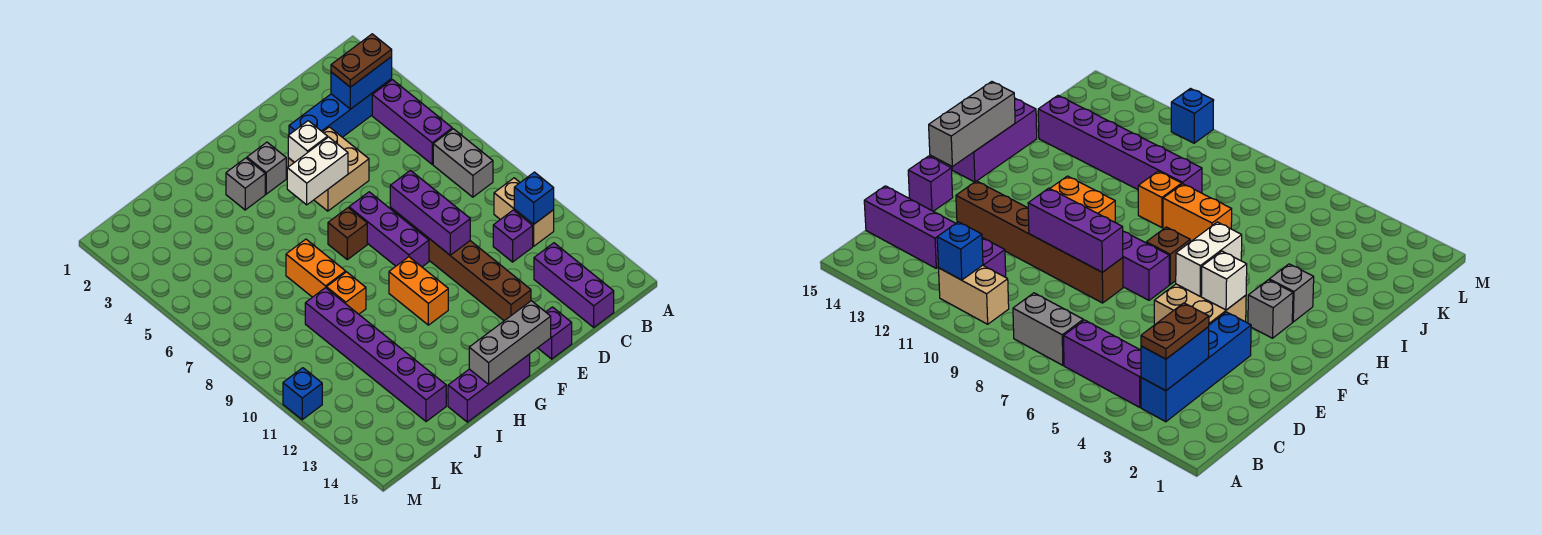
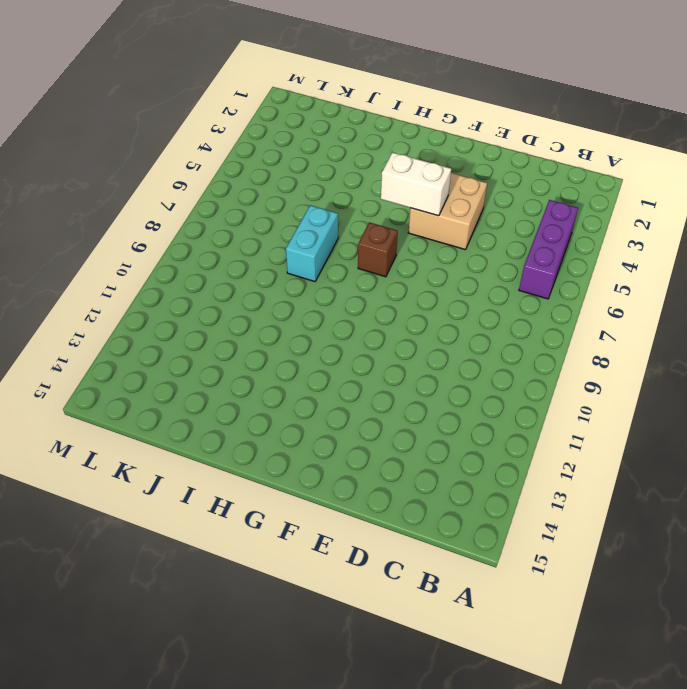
cyan 1x2 brick [286,205,338,282] -> orange 1x2 brick [286,239,346,297]
none -> blue 1x4 brick [289,79,392,137]
none -> grey 1x2 brick [433,129,493,197]
none -> tan 1x2 brick [494,178,554,246]

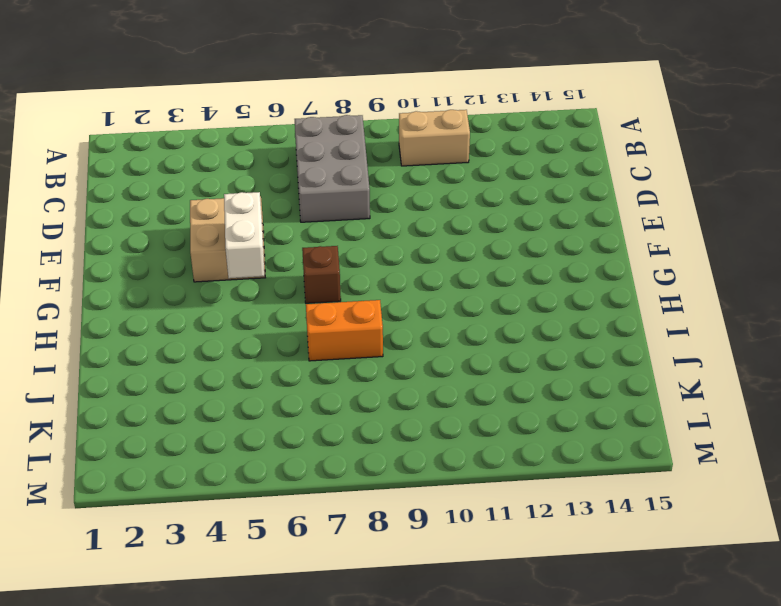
grey 2x3 brick [295,115,370,222] -> grey 1x2 brick [433,129,493,197]
none -> blue 1x4 brick [289,79,392,137]
none -> purple 1x3 brick [372,80,452,164]
none -> purple 1x1 brick [493,210,533,262]

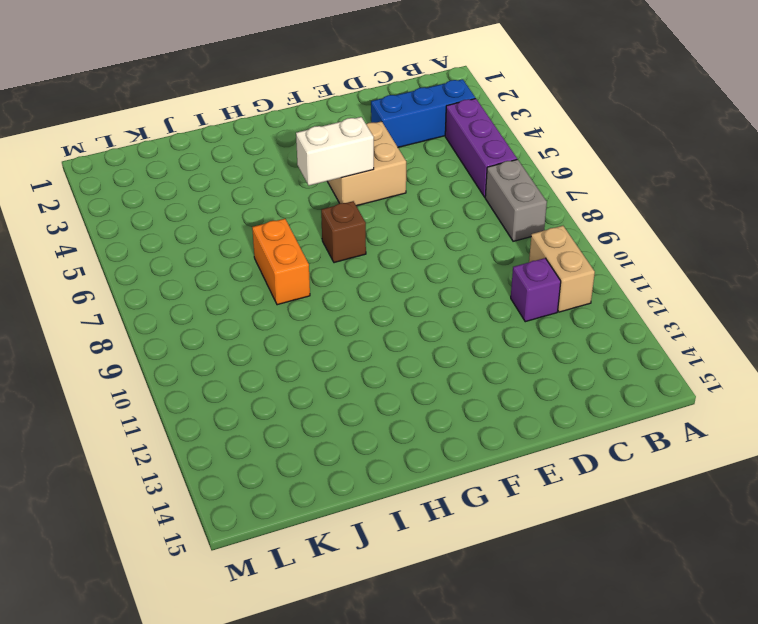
blue 1x3 brick [371,79,475,147] -> blue 1x4 brick [289,79,392,137]
none -> purple 1x3 brick [534,243,614,327]
none -> brown 1x6 brick [390,207,531,321]
none -> purple 1x1 brick [538,307,572,359]

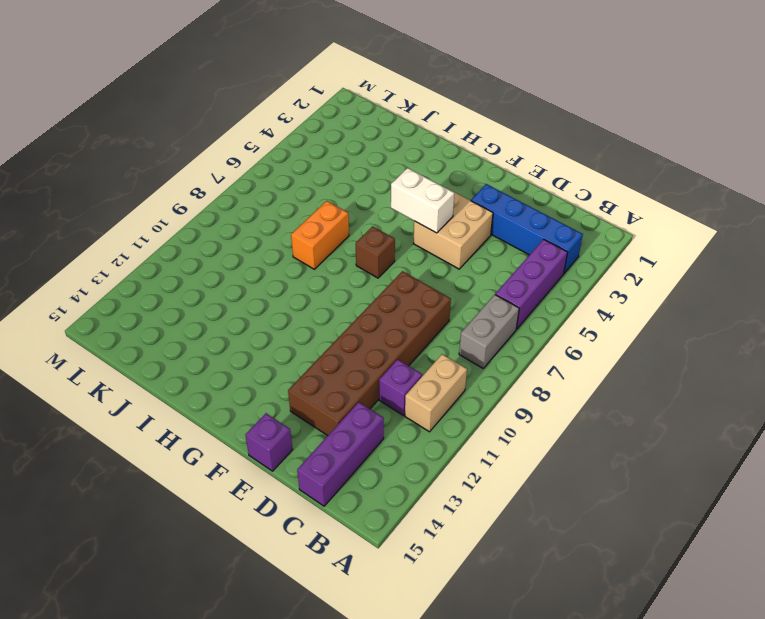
brown 2x6 brick [288,271,451,436] -> brown 1x6 brick [390,207,531,321]
none -> purple 1x3 brick [349,192,429,267]
none -> grey 1x1 brick [247,142,286,194]
none -> orange 1x2 brick [389,257,448,325]

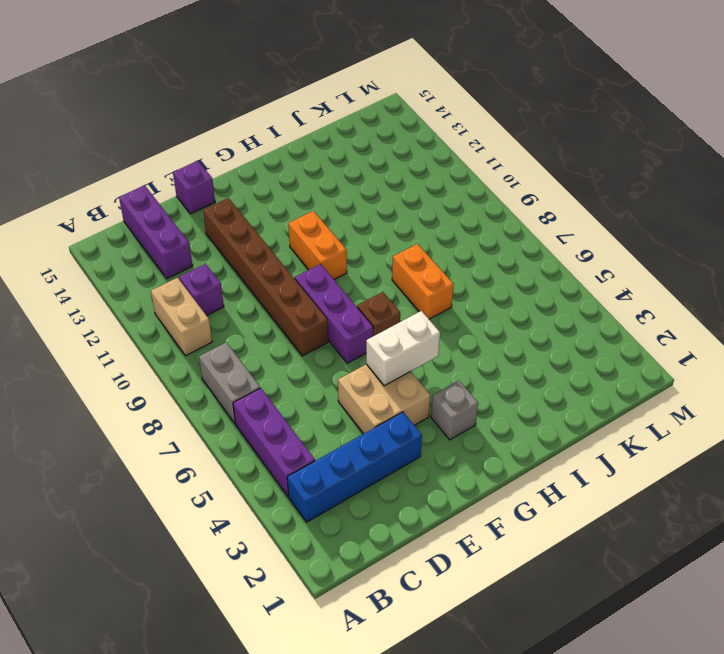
none -> purple 1x3 brick [448,354,530,422]
none -> grey 1x1 brick [226,158,265,210]
none -> orange 1x1 brick [326,272,366,314]

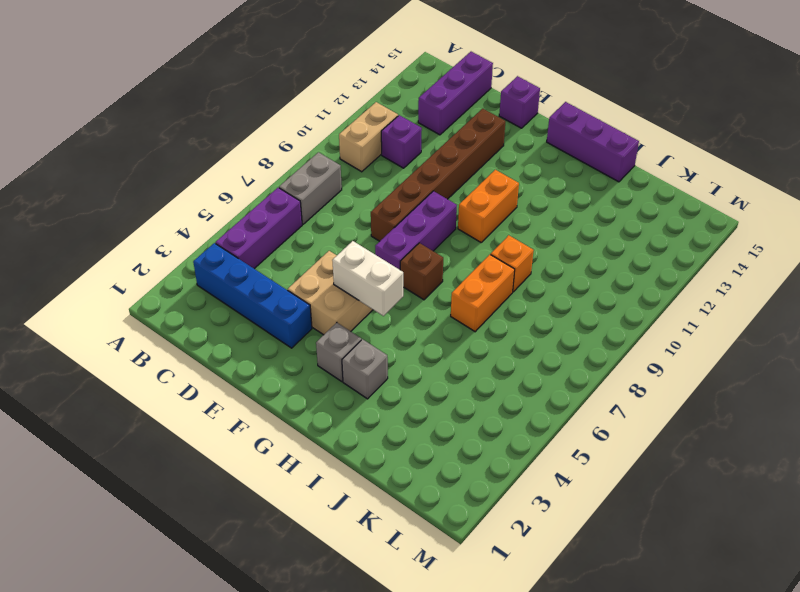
none -> purple 1x6 brick [305,288,446,422]
none -> blue 1x1 brick [283,368,322,420]
none -> blue 1x2 brick [331,57,392,109]

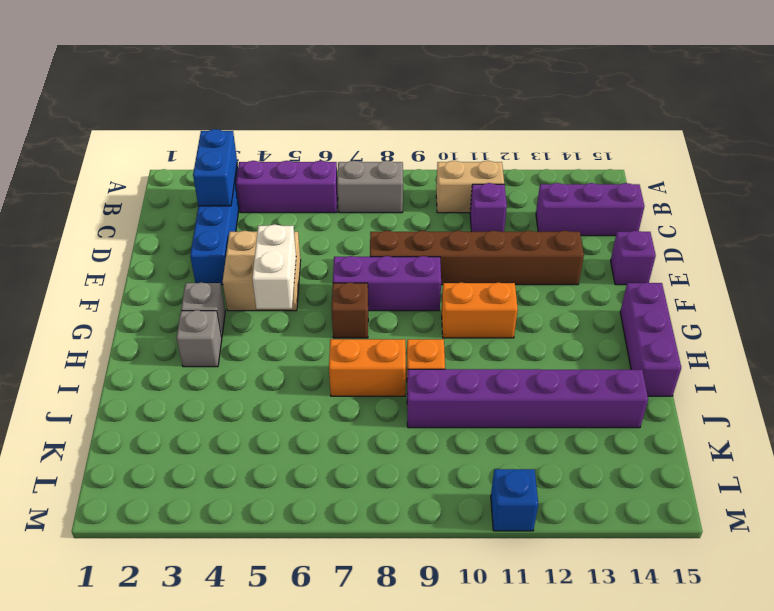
none -> blue 1x1 brick [514,172,554,224]
none -> purple 1x3 brick [390,170,470,255]
none -> white 1x1 brick [288,121,328,162]

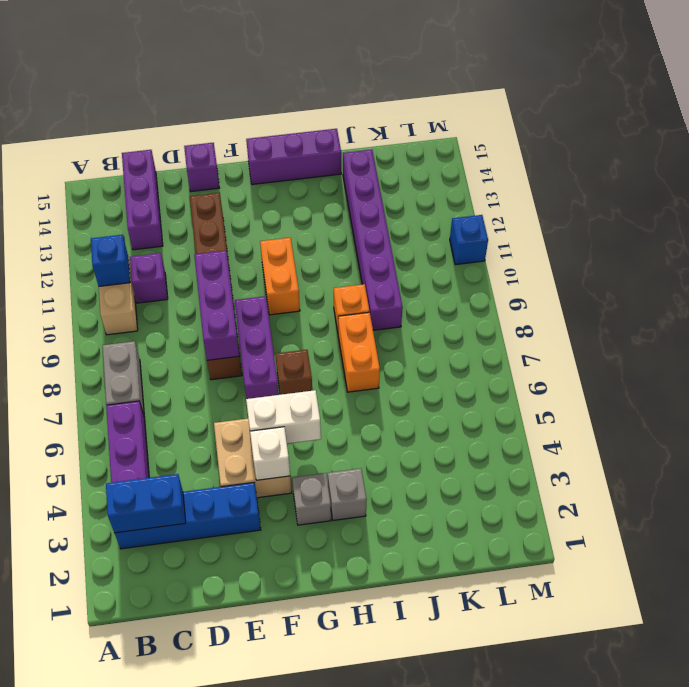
none -> grey 1x3 brick [469,301,551,385]
none -> brown 1x2 plate [331,34,392,87]

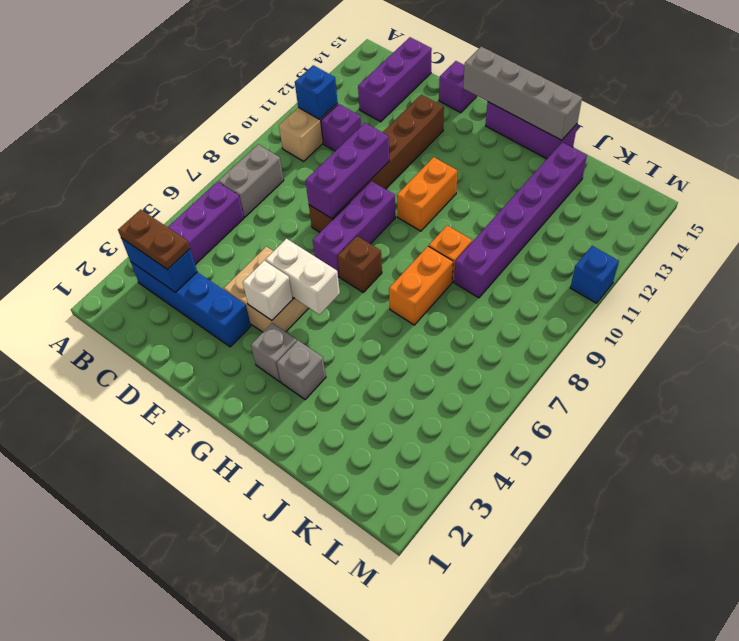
grey 1x4 brick [463,47,582,140] -> grey 1x3 brick [469,301,551,385]

